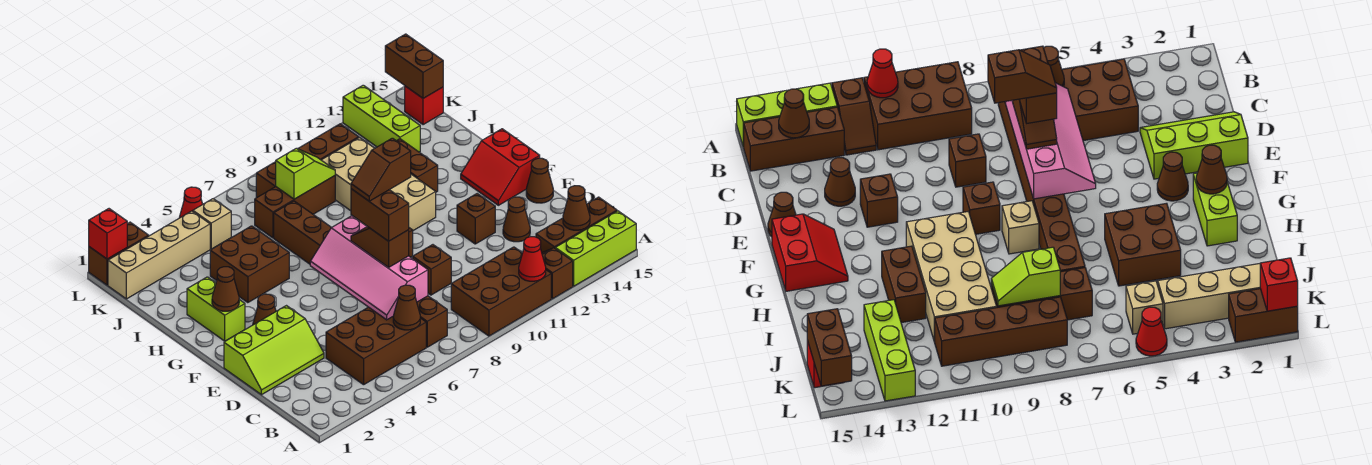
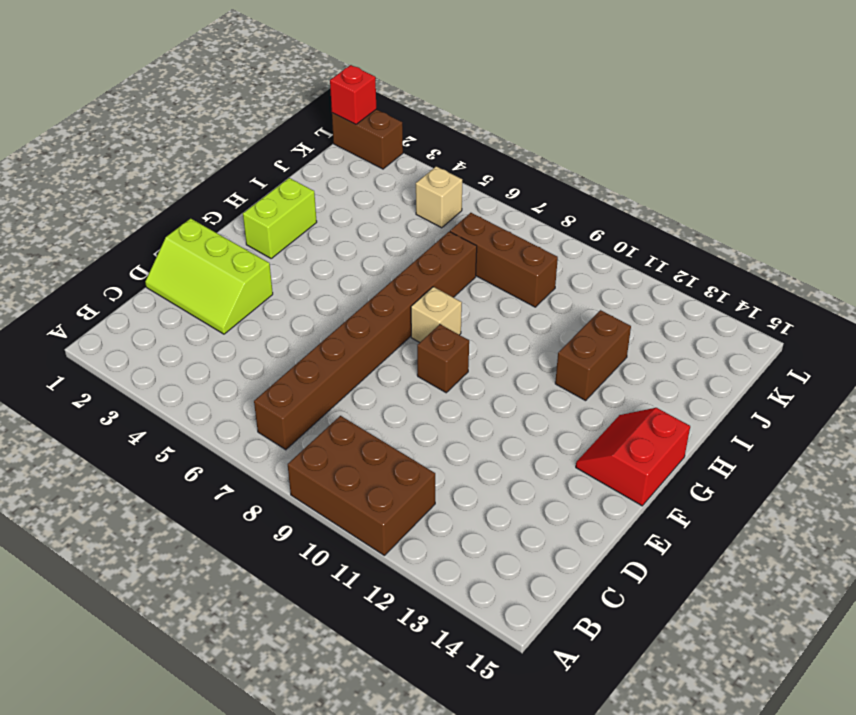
none -> brown 1x2 slope [542,248,573,299]
none -> lime 1x3 brick [555,211,636,286]
none -> brown 2x3 brick [326,307,426,385]
none -> brown 1x3 brick [536,197,617,252]

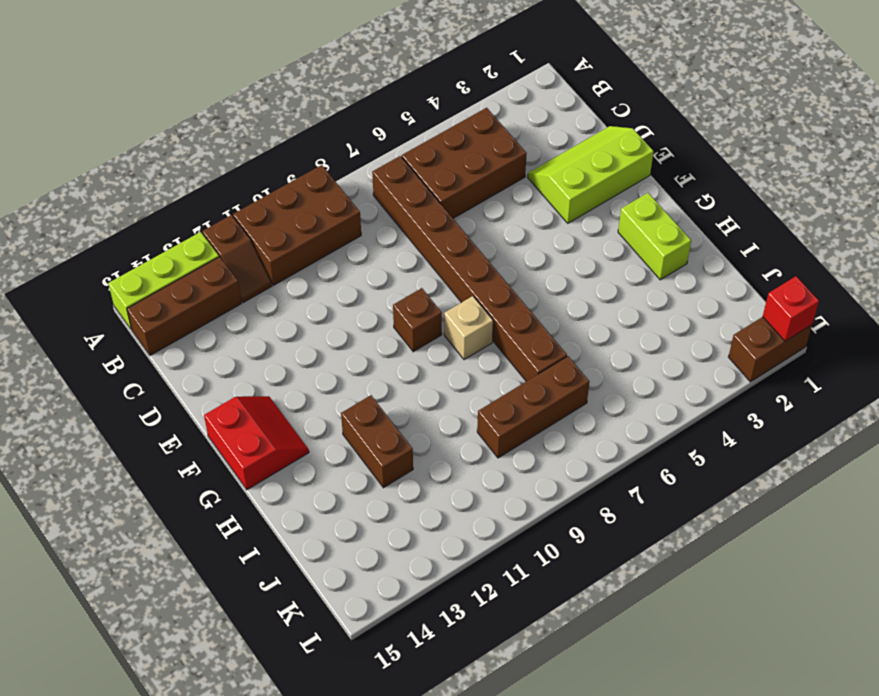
none -> brown 1x1 brick [413,245,451,295]
none -> brown 1x1 cone [503,197,530,242]
none -> brown 1x1 brick [457,194,495,244]
none -> brown 1x1 cone [526,158,553,203]

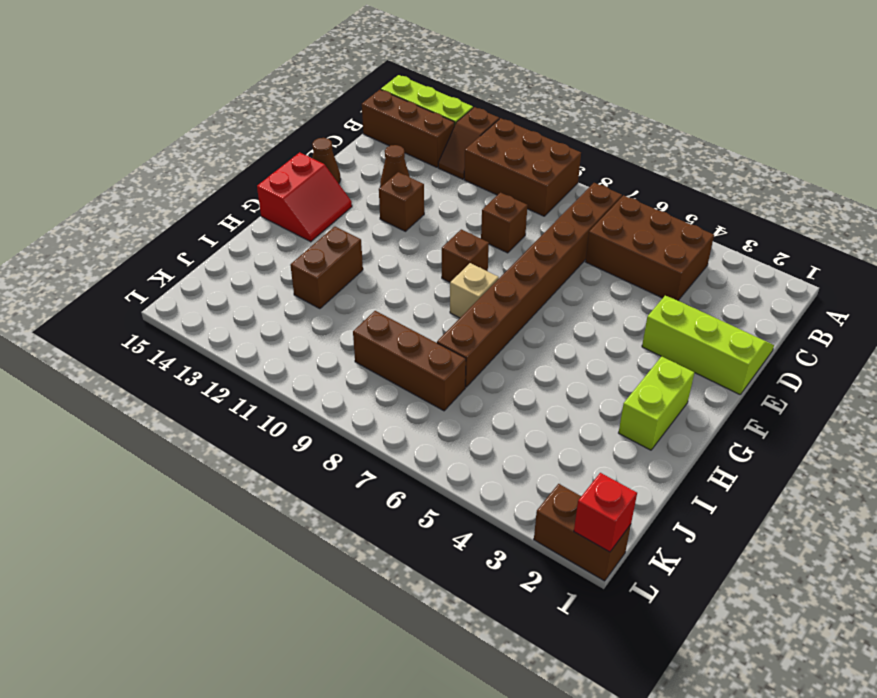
none -> brown 1x1 cone [253,294,276,325]
none -> tan 2x4 brick [322,138,436,231]
none -> brown 2x2 brick [210,226,289,303]
none -> lime 1x3 brick [343,85,420,152]

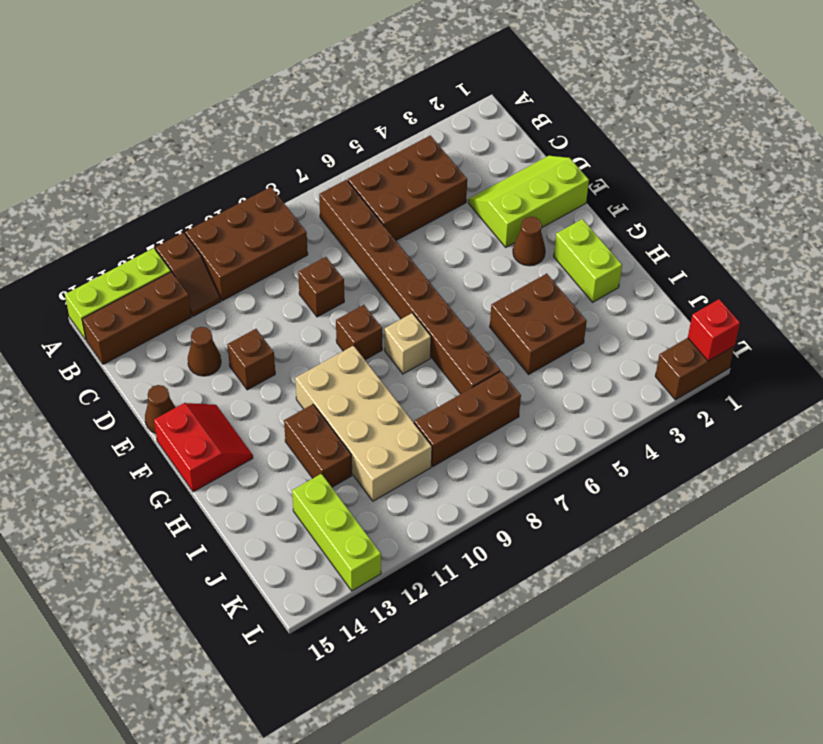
none -> tan 1x4 brick [108,211,210,299]
none -> tan 1x1 brick [193,199,231,249]
none -> brown 1x4 brick [256,124,359,198]
none -> red 1x1 brick [405,86,443,125]

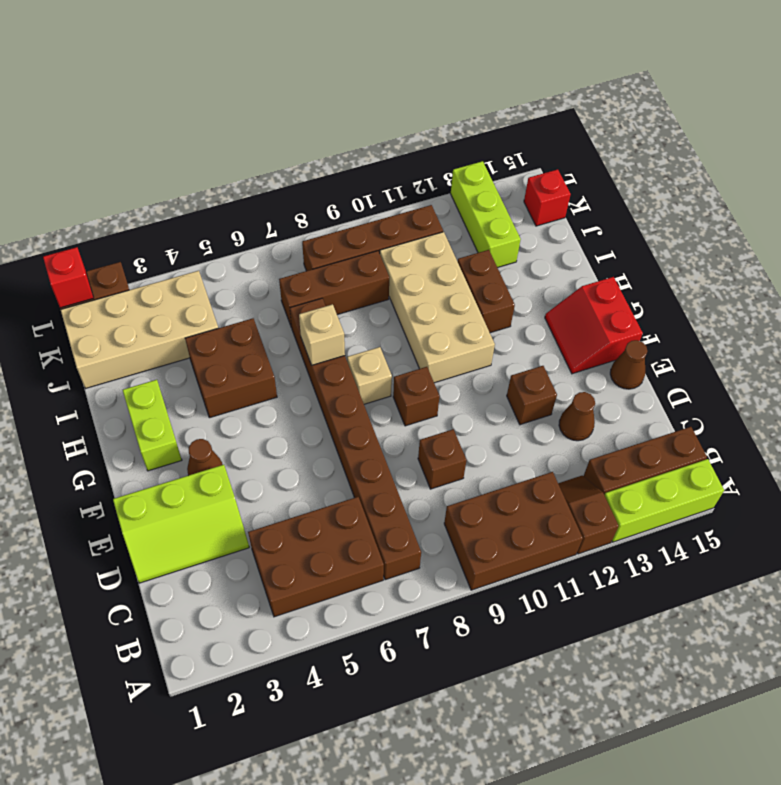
tan 1x1 brick [299,304,345,365] -> tan 1x1 brick moved to [193,199,231,249]
tan 2x4 brick [61,271,218,389] -> tan 1x4 brick [108,211,210,299]
none -> red 1x1 cone [179,187,203,218]
none -> red 1x1 cone [519,237,546,281]
none -> brown 1x1 cone [393,285,420,330]
none -> brown 1x1 cone [563,186,590,230]

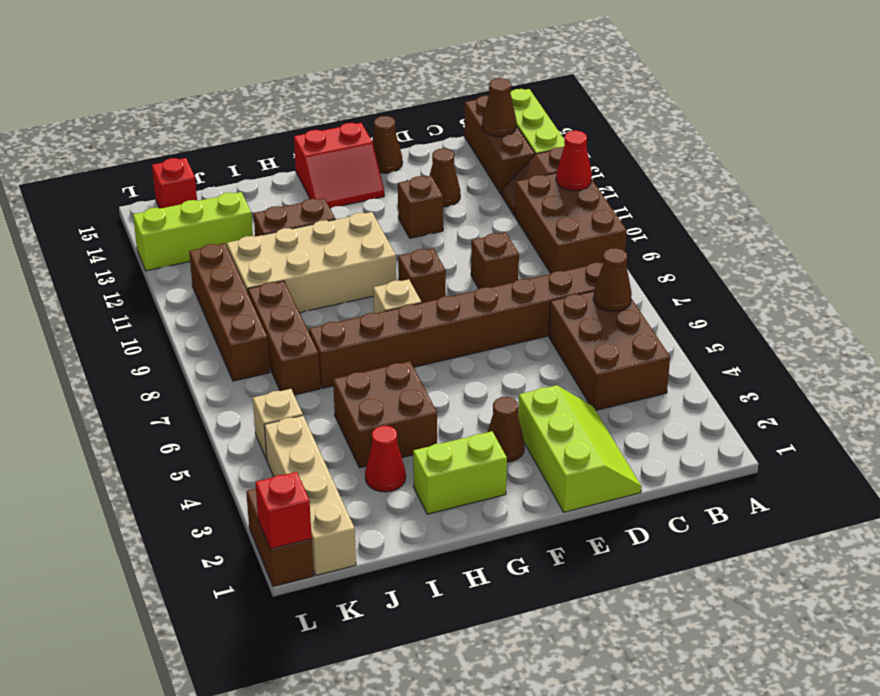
red 1x1 cone [365,426,406,492] -> red 1x1 cone moved to [179,187,203,218]
none -> pink 2x4 slope [310,216,428,320]
none -> brown 1x1 cone [212,267,239,311]
none -> lime 1x2 slope [276,148,335,199]
none -> brown 1x2 brick [385,34,443,98]

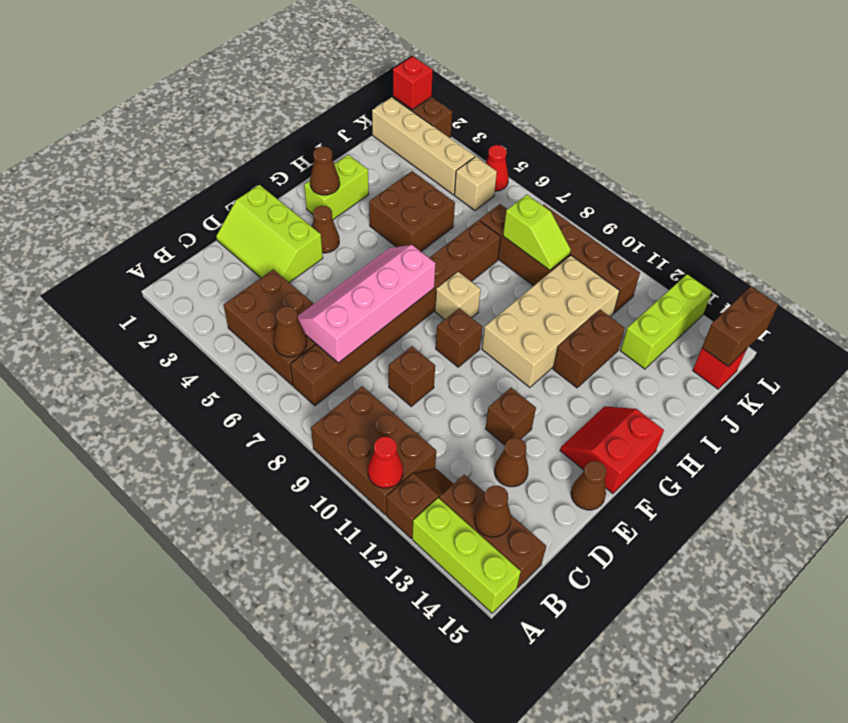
none -> brown 1x2 slope [351,226,409,267]
none -> brown 1x2 brick [351,189,409,241]
none -> brown 1x2 slope [351,138,411,201]

